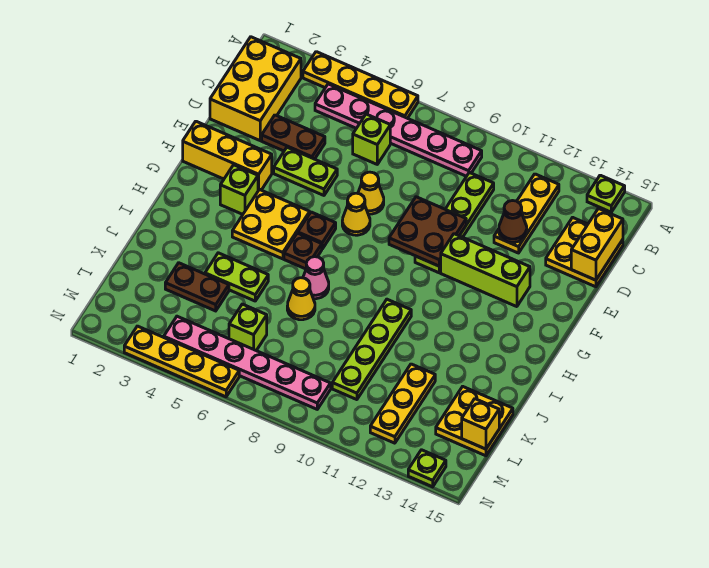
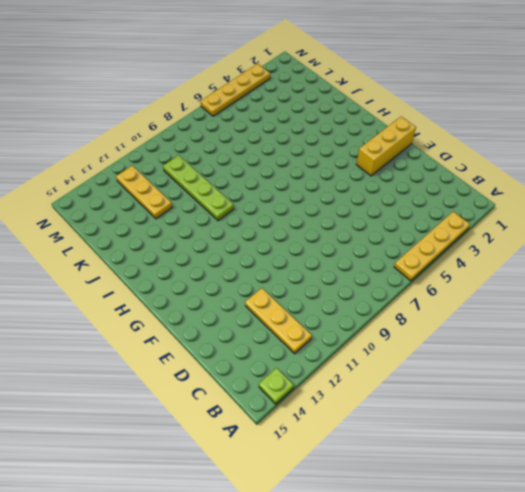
none -> yellow 2x3 brick [210,37,301,140]
none -> pink 1x6 plate [315,84,482,176]
none -> lime 1x1 brick [353,114,390,164]
none -> lime 1x4 plate [415,172,494,273]

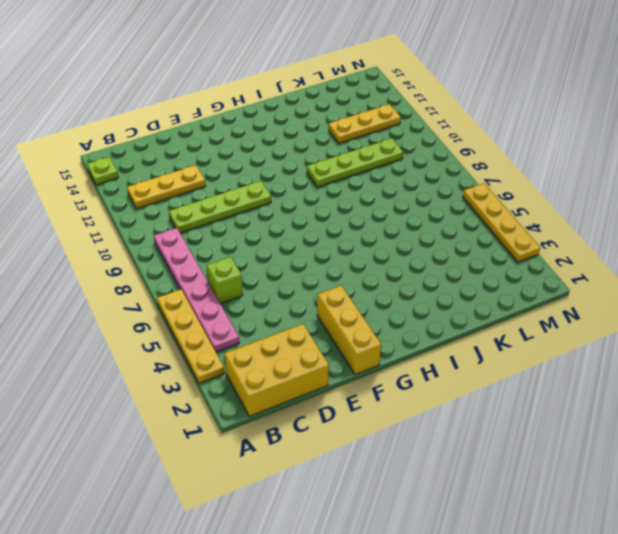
none -> yellow 2x2 plate [546,217,623,287]
none -> brown 1x2 plate [262,115,325,159]
none -> lime 1x2 plate [274,147,337,195]
none -> yellow 1x1 cone [358,172,384,214]

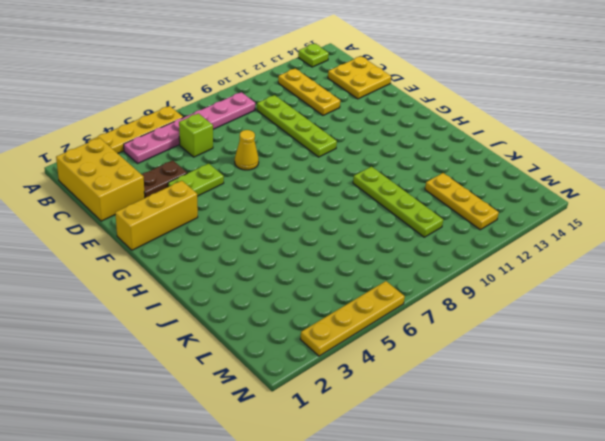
none -> yellow 1x1 cone [342,193,370,235]
none -> lime 1x3 brick [441,234,530,307]
none -> lime 1x1 brick [220,165,258,214]
none -> yellow 2x2 plate [232,190,310,259]

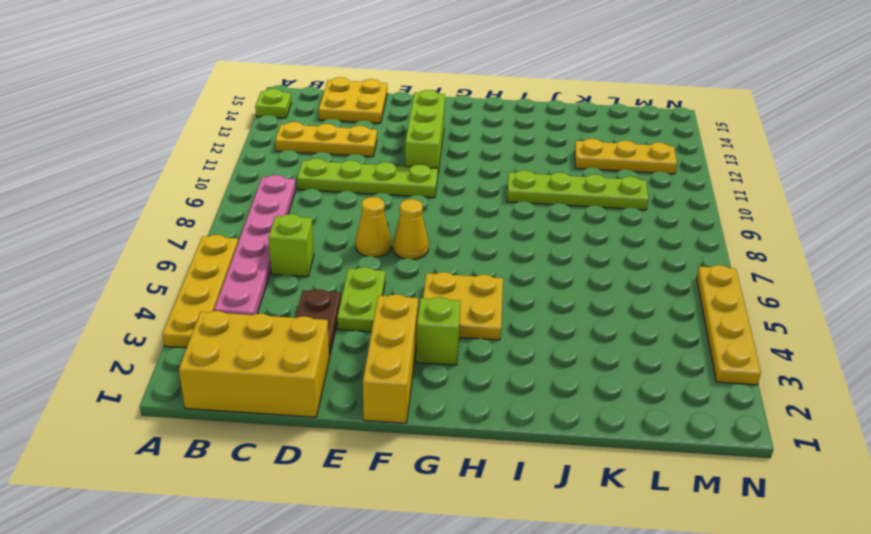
none -> brown 1x1 plate [298,212,336,249]
none -> brown 1x1 plate [284,233,322,269]
none -> pink 1x1 cone [303,257,329,299]
none -> lime 1x2 plate [205,253,268,301]

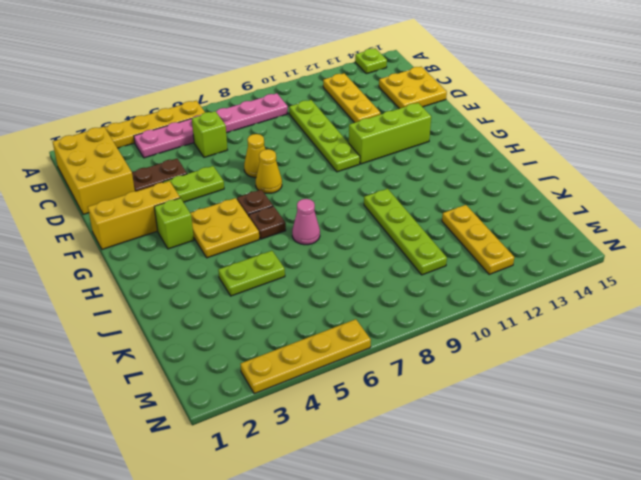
none -> yellow 1x1 cone [287,278,315,320]
none -> brown 1x2 plate [165,263,229,311]
none -> yellow 2x2 plate [436,387,513,456]
none -> lime 1x1 brick [229,304,267,351]

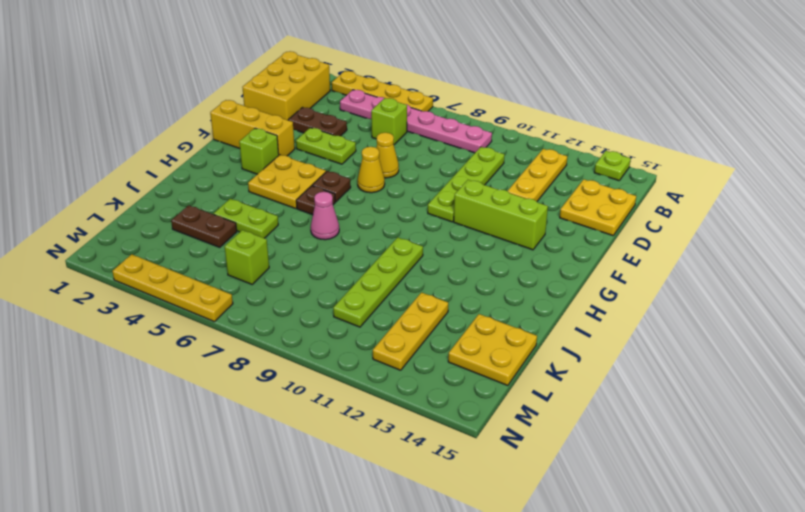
none -> yellow 1x1 cone [287,278,315,320]
none -> pink 1x6 plate [164,316,331,409]
none -> lime 1x1 plate [408,450,446,487]
none -> yellow 1x2 brick [571,209,623,280]

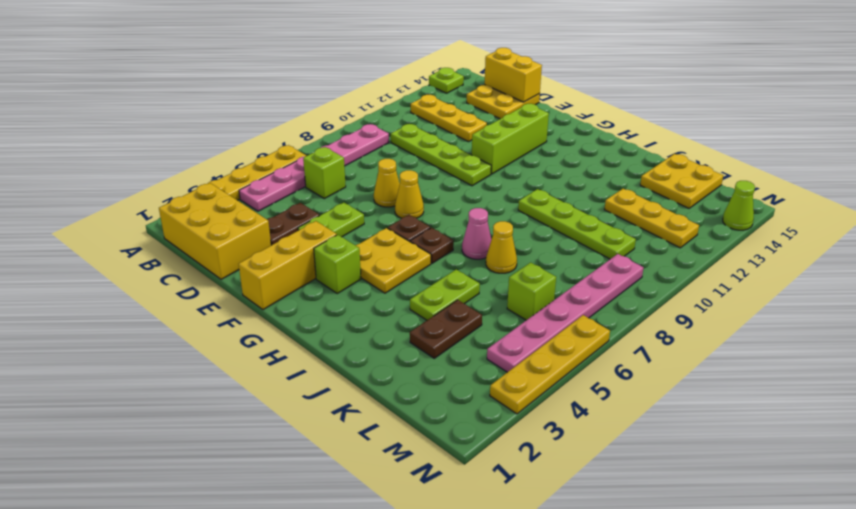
lime 1x1 cone [723,181,755,230] -> lime 1x1 plate [408,450,446,487]
none -> brown 1x1 cone [499,201,527,242]
none -> brown 2x2 plate [389,197,466,266]
none -> yellow 1x1 brick [462,399,499,449]

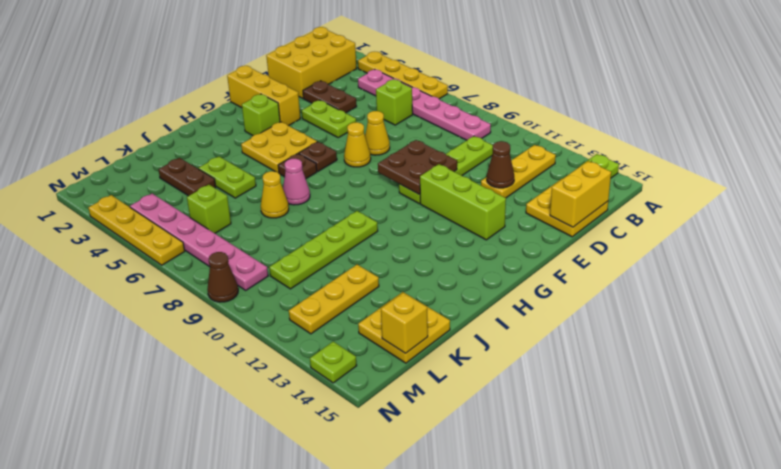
brown 1x1 cone [207,252,238,302] -> none

